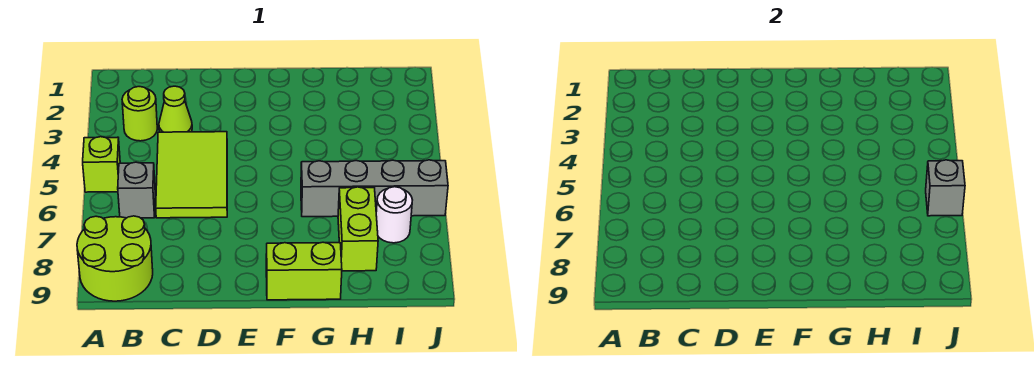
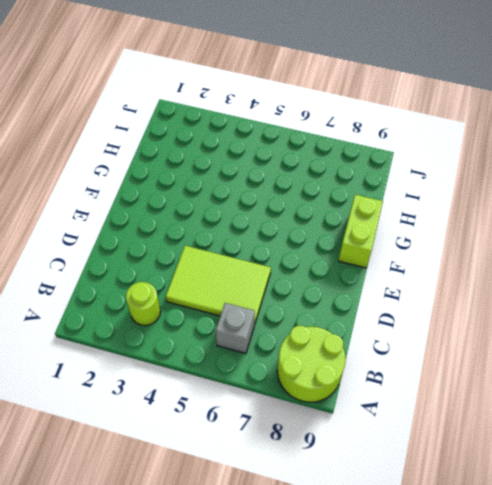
none -> lime 1x1 brick [83,137,120,192]
none -> lime 1x1 cone [159,86,192,132]

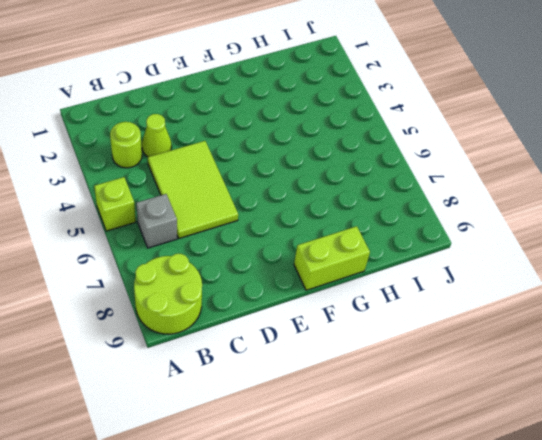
none -> grey 1x4 brick [301,160,448,217]
none -> lime 1x2 brick [338,187,378,271]

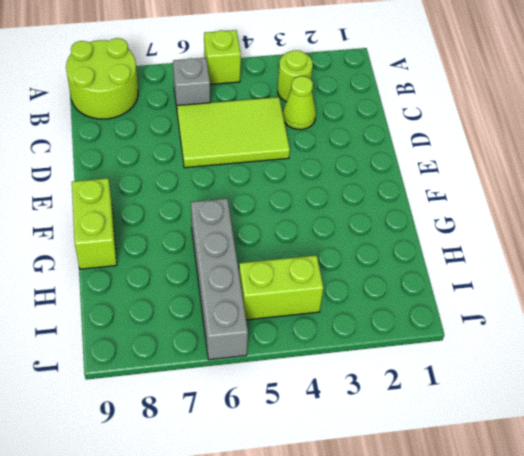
lime 1x2 brick [239,255,324,320] -> lime 1x2 brick moved to [338,187,378,271]
none -> white 1x1 round brick [376,187,412,243]
none -> grey 1x1 brick [926,160,965,216]

